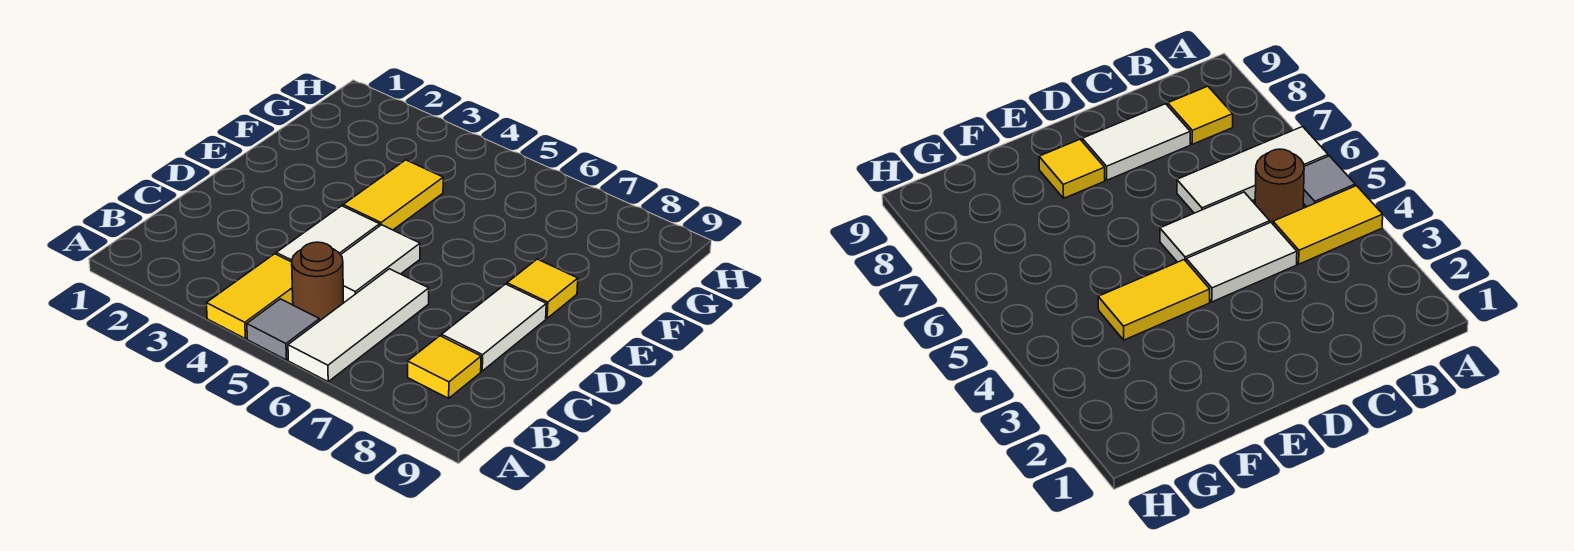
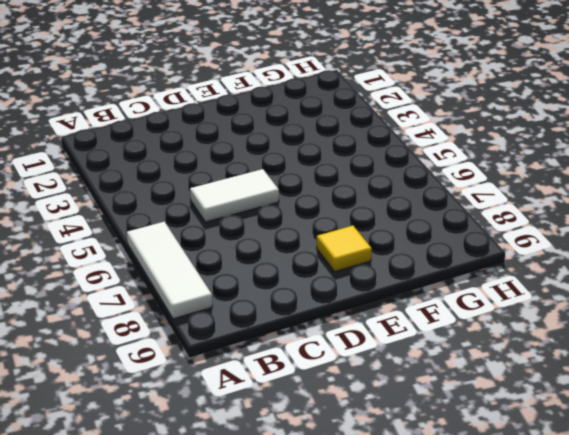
white 1x3 tile [127,222,212,319] -> white 1x3 tile turned to [288,269,429,382]
none -> yellow 1x2 tile [206,254,293,339]
none -> grey 1x1 tile [247,299,320,360]

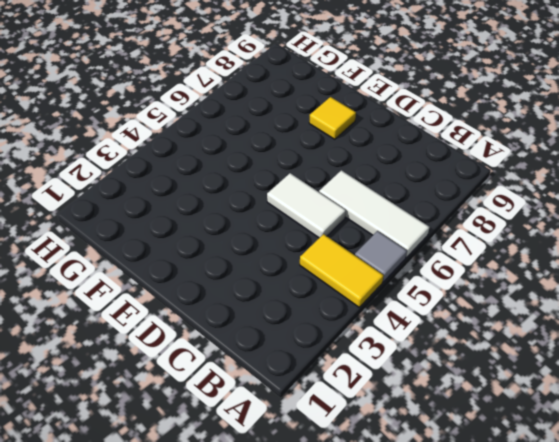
none -> brown 1x1 round brick [292,242,343,320]
none -> yellow 1x1 tile [408,336,481,398]

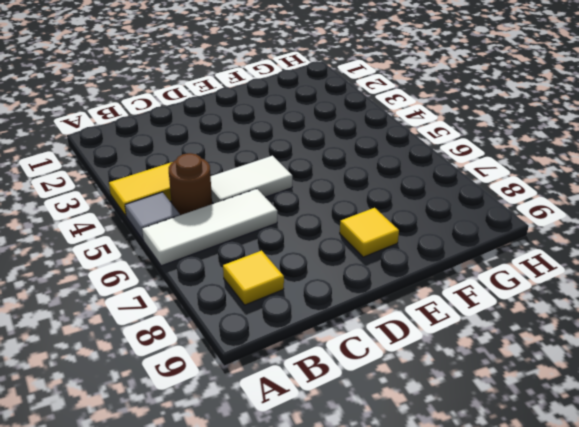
none -> white 1x2 tile [276,206,380,262]
none -> white 1x2 tile [442,284,546,371]

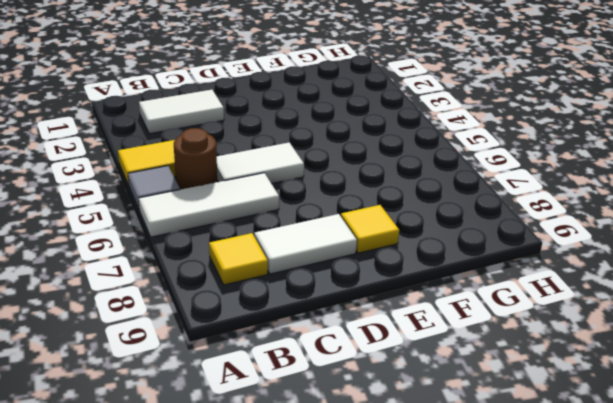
white 1x2 tile [139,90,224,134] -> white 1x2 tile moved to [276,206,380,262]
none -> yellow 1x2 tile [343,160,443,230]

